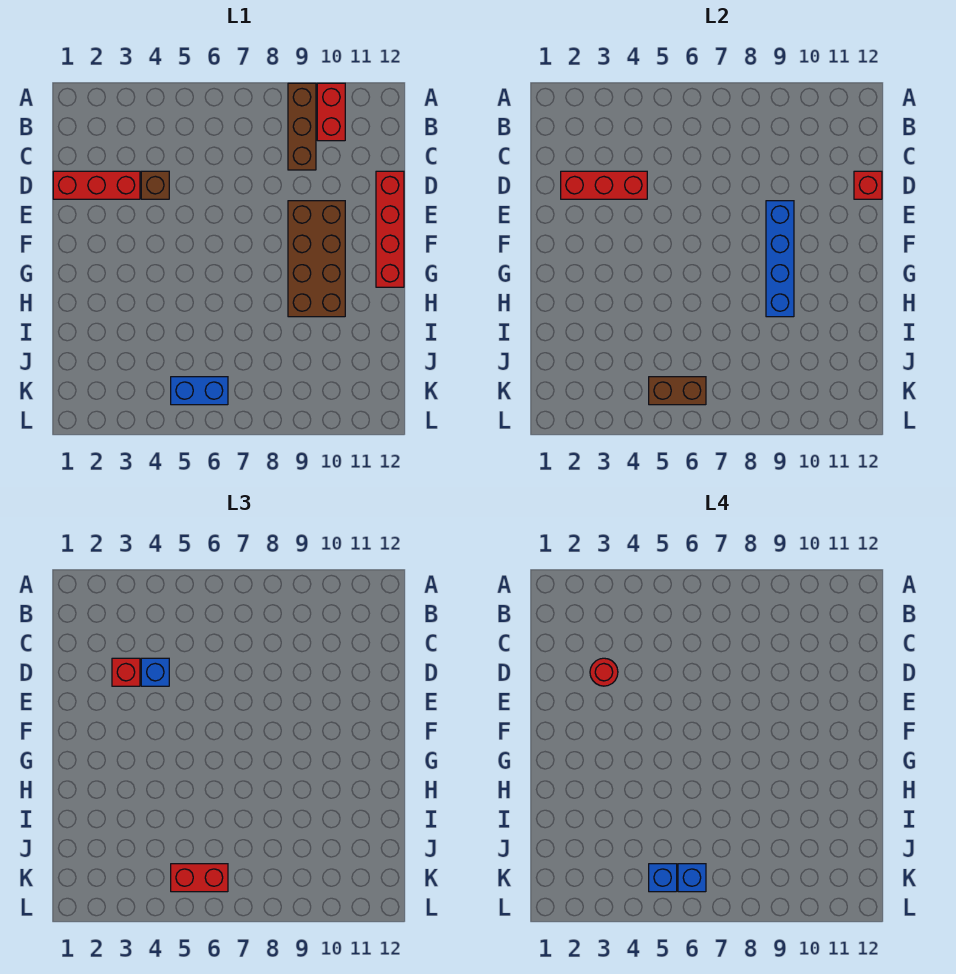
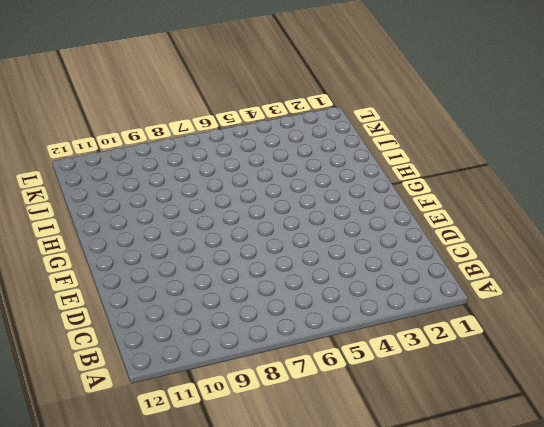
none -> brown 1x3 brick [288,83,316,170]
none -> red 1x2 brick [317,83,345,141]
none -> red 1x3 brick [53,171,140,199]

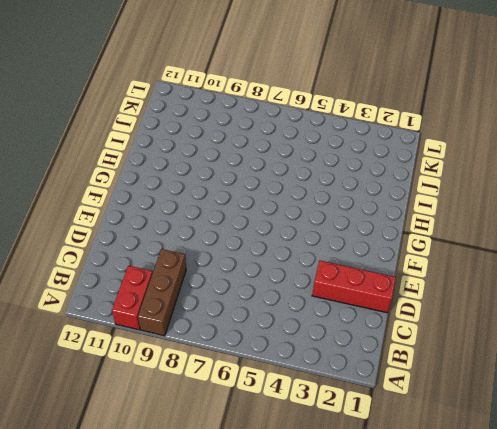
none -> brown 1x1 brick [141,171,169,199]
none -> red 1x4 brick [376,171,404,287]
none -> brown 2x4 brick [288,201,345,317]

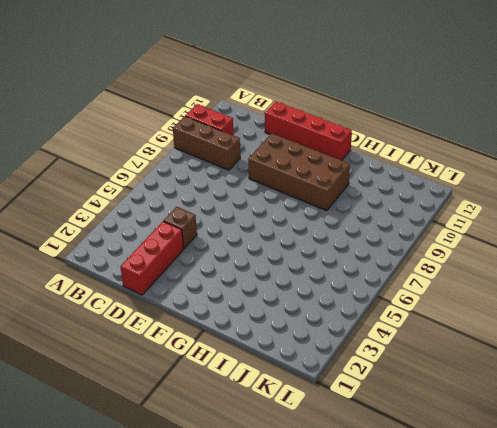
none -> blue 1x2 brick [171,377,228,405]
none -> red 1x3 brick [561,171,647,199]
none -> red 1x1 brick [854,171,882,199]

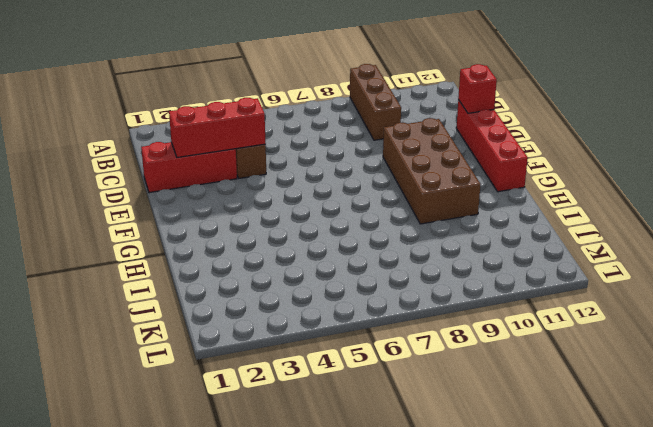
none -> red 1x2 brick [317,83,345,141]
none -> blue 1x2 brick [171,377,228,405]
none -> blue 1x4 brick [766,201,794,317]

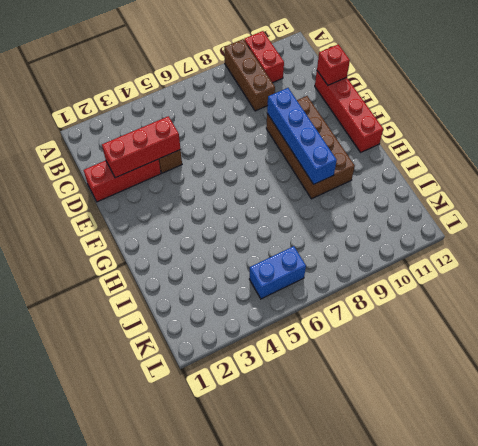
none -> brown 1x2 brick [649,377,706,405]
none -> red 1x1 brick [112,658,140,686]
none -> blue 1x1 brick [141,658,169,686]

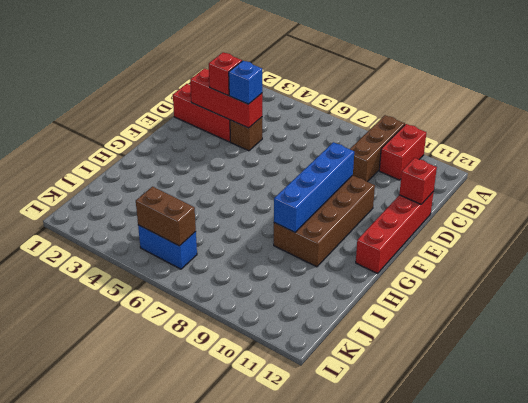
none -> red 1x2 brick [171,864,228,892]
none -> red 1x1 round brick [590,658,618,686]
none -> blue 1x1 brick [649,864,677,892]

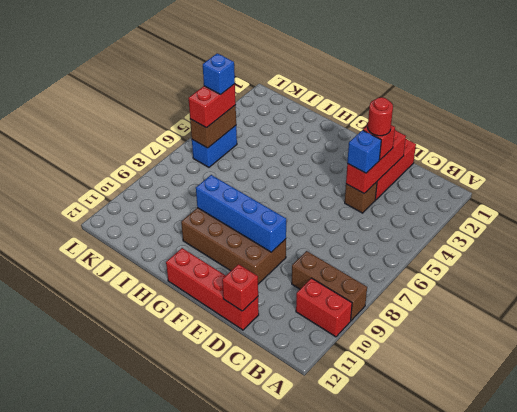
none -> blue 1x1 brick [678,864,706,892]

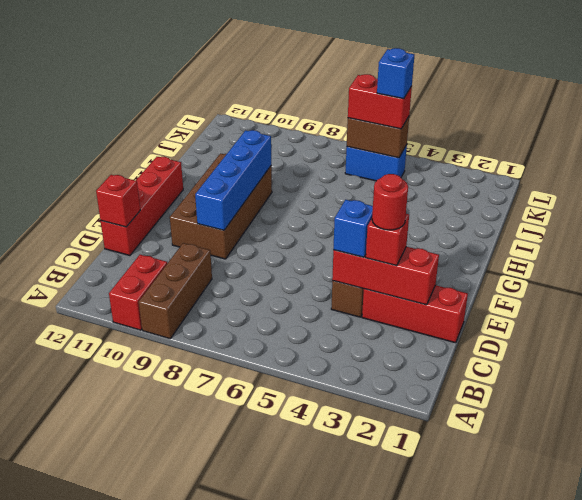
none -> blue 1x1 brick [678,864,706,892]

